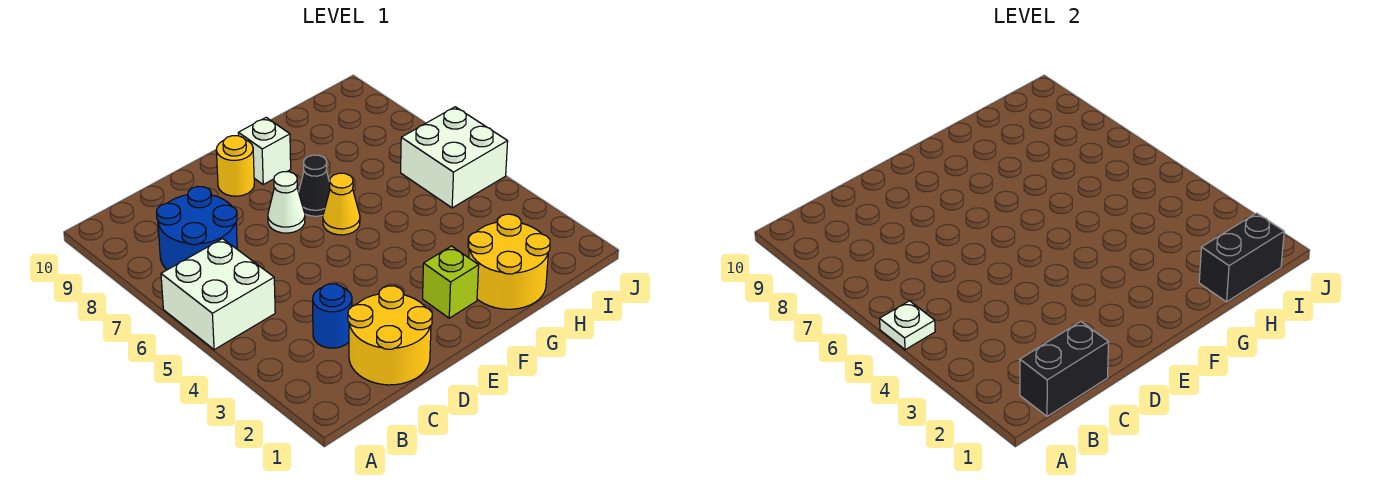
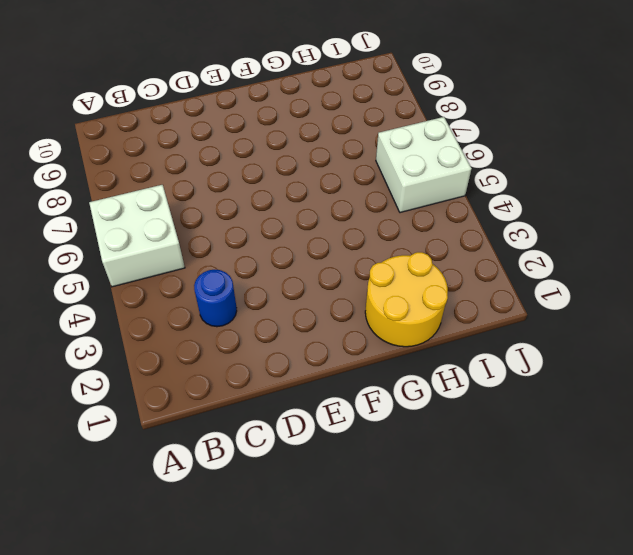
none -> blue 2x2 round brick [156,186,237,270]
none -> yellow 2x2 round brick [348,286,432,385]
none -> white 1x1 cone [268,172,305,233]

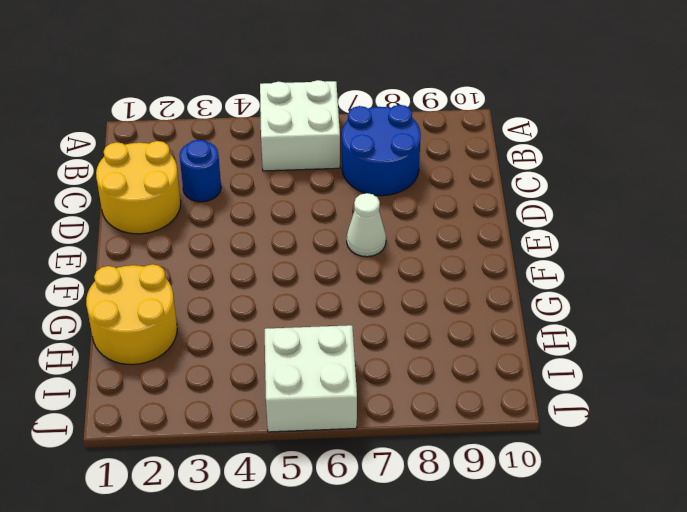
none -> yellow 1x1 round brick [216,136,254,196]
none -> lime 1x1 brick [423,246,479,318]
none -> yellow 1x1 cone [323,173,360,235]

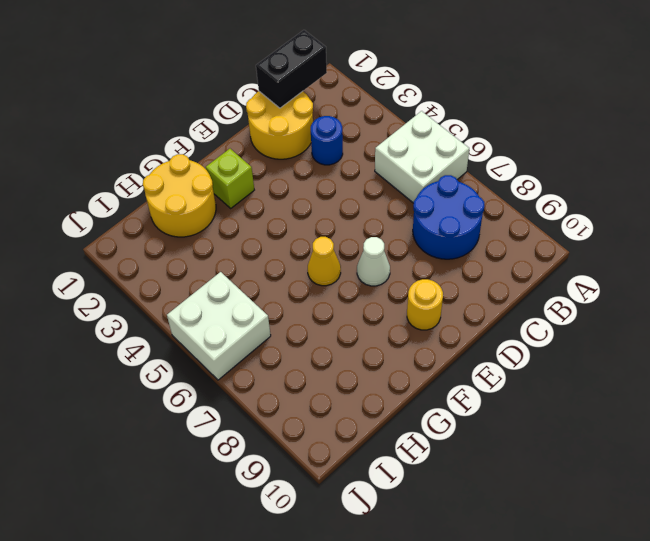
none -> black 1x1 cone [299,155,330,216]
none -> white 1x1 brick [238,118,291,184]
none -> white 1x1 plate [880,301,935,350]

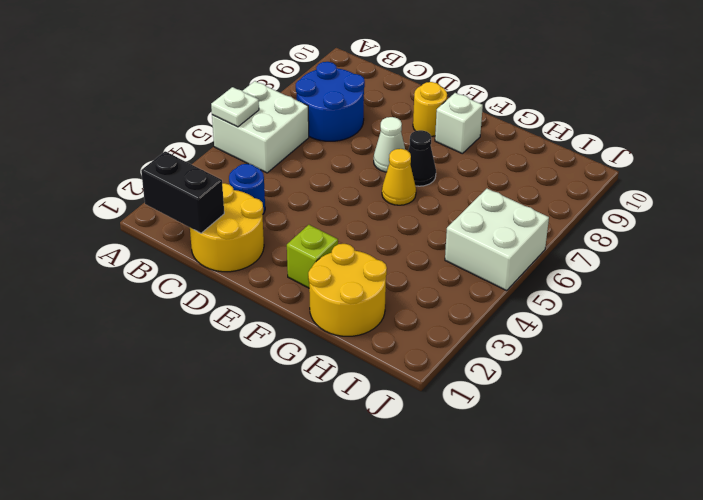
none -> black 1x2 brick [1199,213,1284,302]

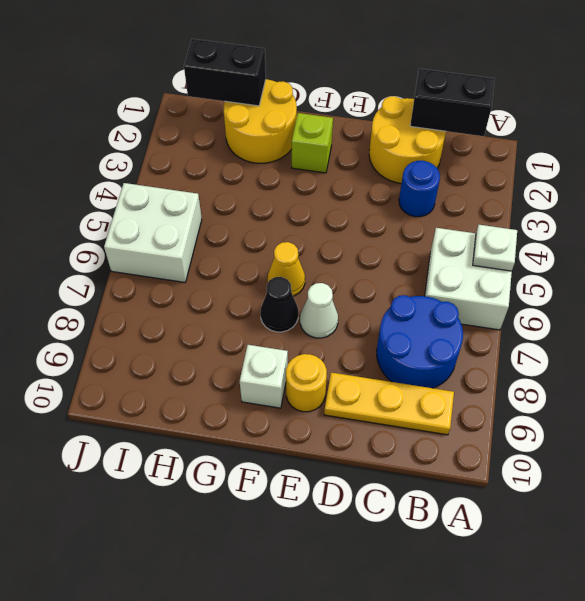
yellow 1x3 plate [324,372,454,435] -> none

